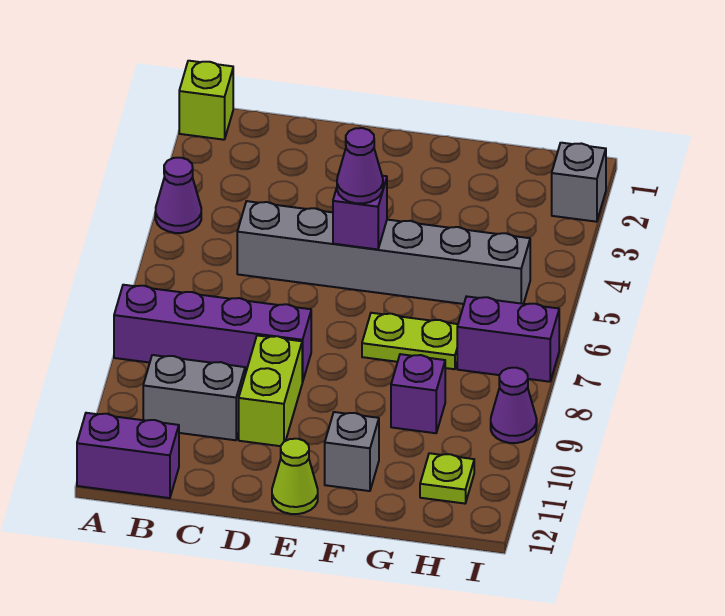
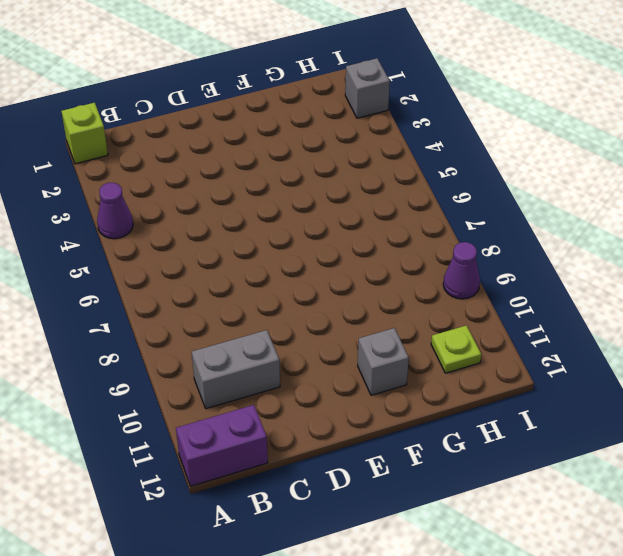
none -> purple 1x4 brick [114,285,311,382]
none -> grey 1x6 brick [237,201,530,304]
none -> lime 1x2 brick [239,335,302,446]

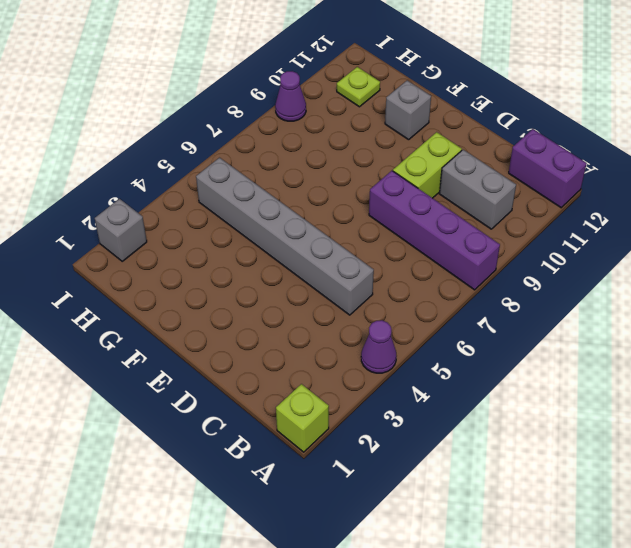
none -> lime 1x1 cone [272,439,318,514]
none -> lime 1x2 plate [362,313,458,369]
none -> purple 1x1 brick [391,354,445,433]

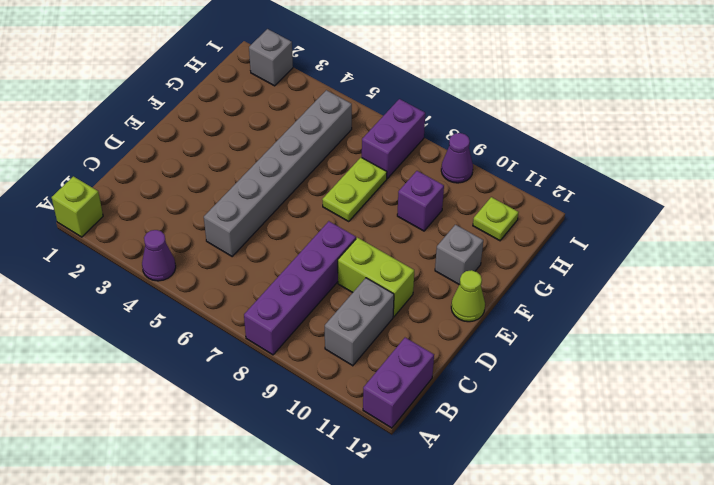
none -> purple 1x1 brick [333,176,387,249]
none -> purple 1x1 cone [337,128,383,204]

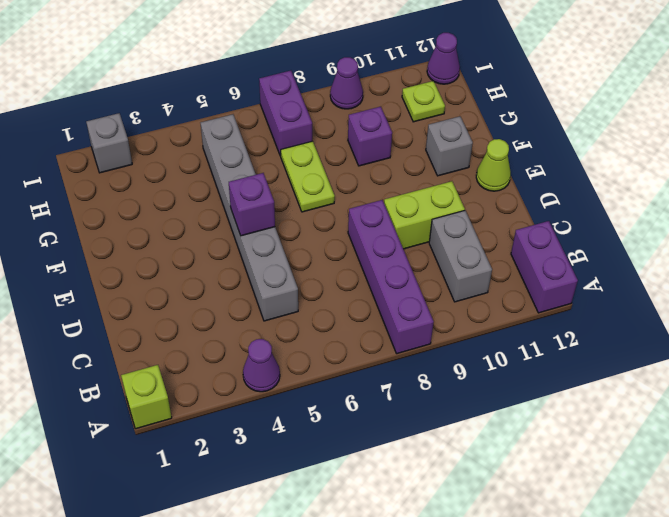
purple 1x1 cone [427,33,460,84] -> purple 1x1 cone moved to [337,128,383,204]

